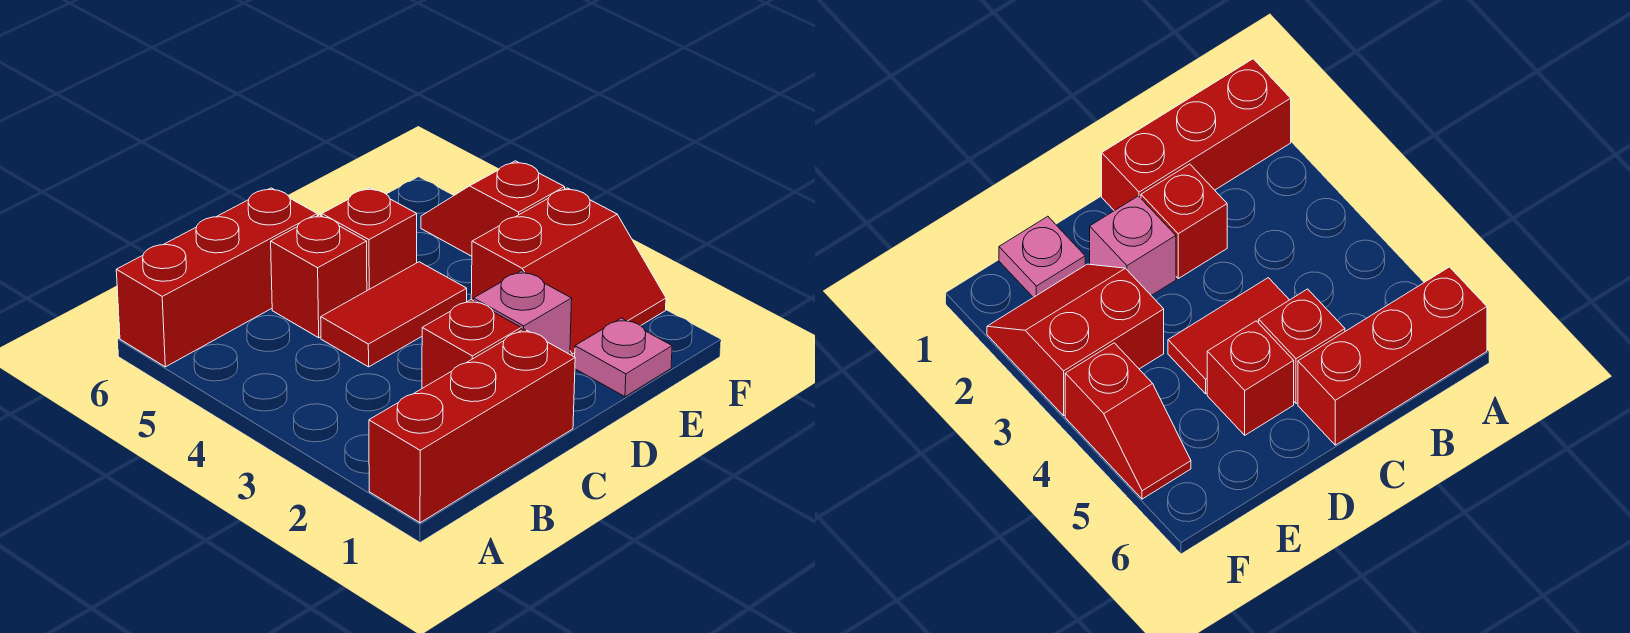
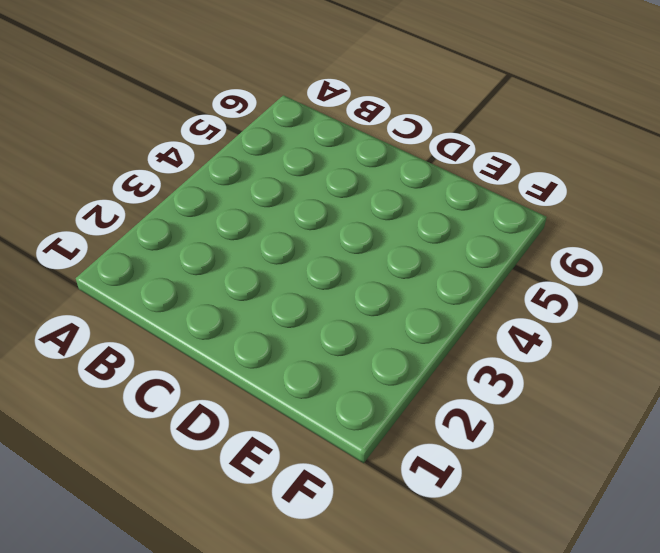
none -> red 1x3 brick [369,329,575,523]
none -> red 1x3 brick [116,188,317,367]

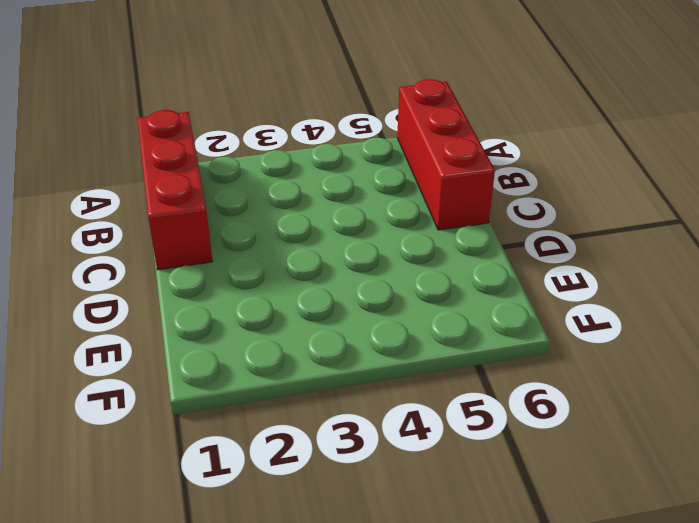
none -> red 1x1 brick [422,300,521,388]
none -> red 1x2 tile [321,262,467,367]

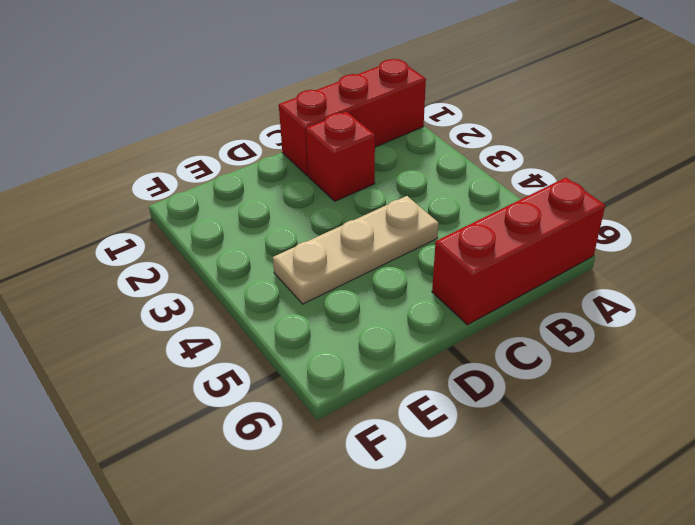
tan 1x3 plate [273,196,439,304] -> red 1x2 tile [321,262,467,367]
none -> red 1x1 brick [271,215,367,338]
none -> pink 1x1 brick [474,271,572,354]

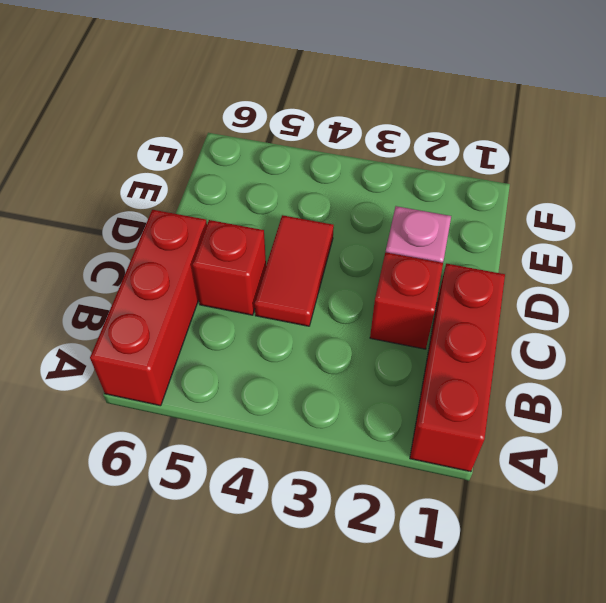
none -> red 1x1 brick [322,188,417,291]
none -> pink 1x1 plate [575,318,672,397]

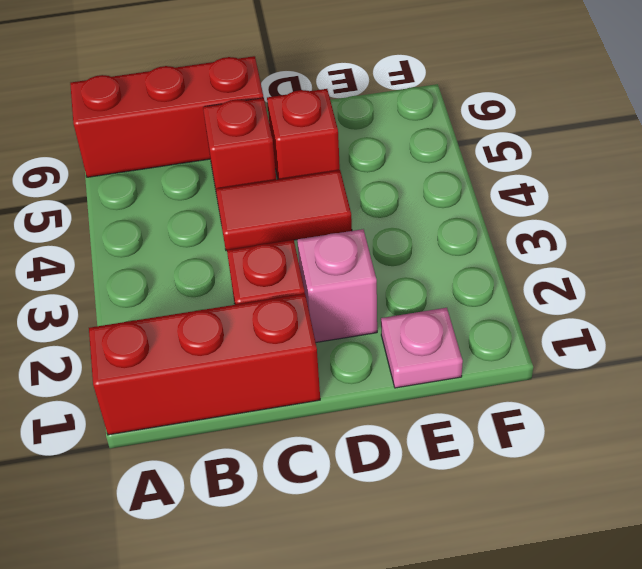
none -> red 2x2 slope [471,188,666,357]
none -> red 1x2 slope [421,161,565,256]

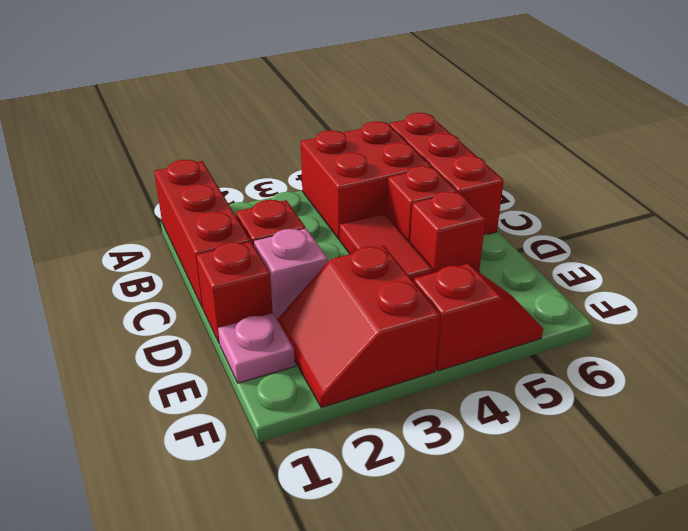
red 2x2 brick [301,121,431,239] -> none
red 1x1 brick [196,242,273,344] -> none

